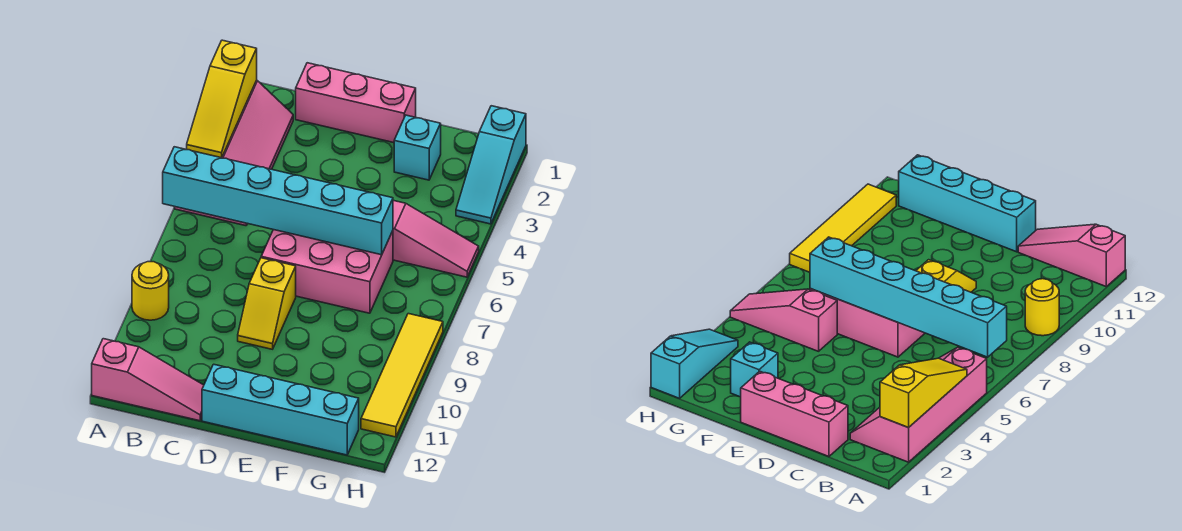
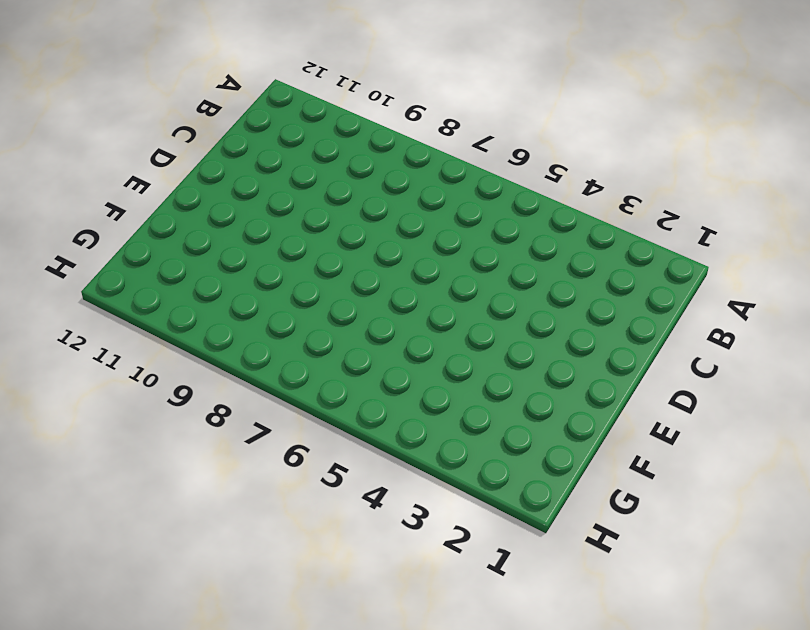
none -> pink 2x4 slope [175,80,293,226]
none -> yellow 1x1 round brick [132,262,169,320]
none -> pink 1x3 slope [92,339,204,421]

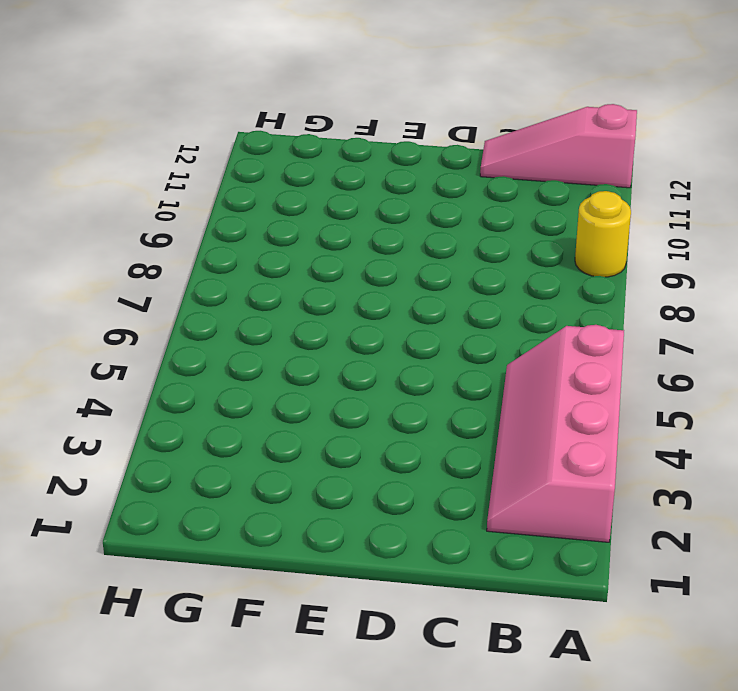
none -> pink 1x3 brick [296,63,416,143]
none -> pink 2x3 brick [261,230,393,313]
none -> yellow 1x2 slope [238,258,296,349]

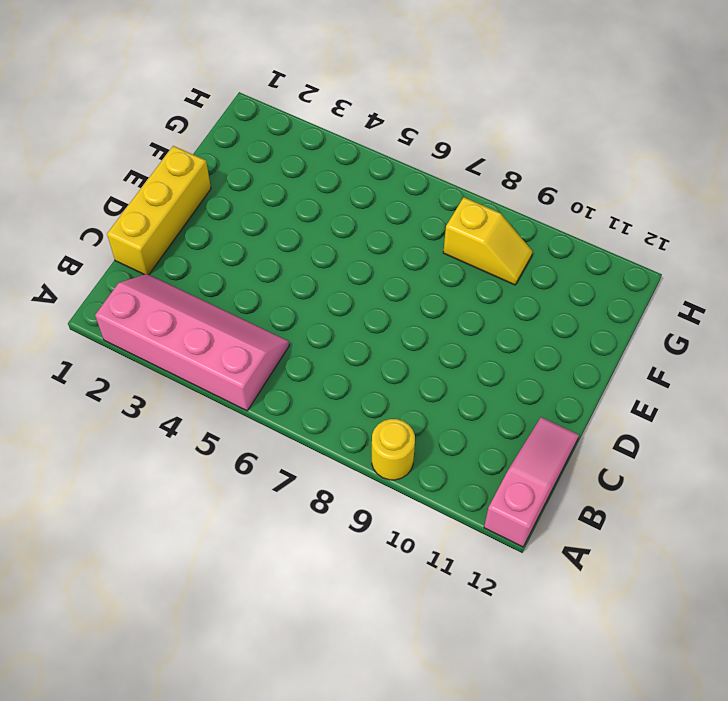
yellow 1x3 brick [107,146,211,275] -> pink 1x3 brick [296,63,416,143]
yellow 1x2 slope [443,197,533,285] -> yellow 1x2 slope moved to [238,258,296,349]
none -> pink 2x3 brick [261,230,393,313]
none -> cyan 1x4 brick [202,364,359,455]
none -> cyan 1x1 brick [394,115,441,180]

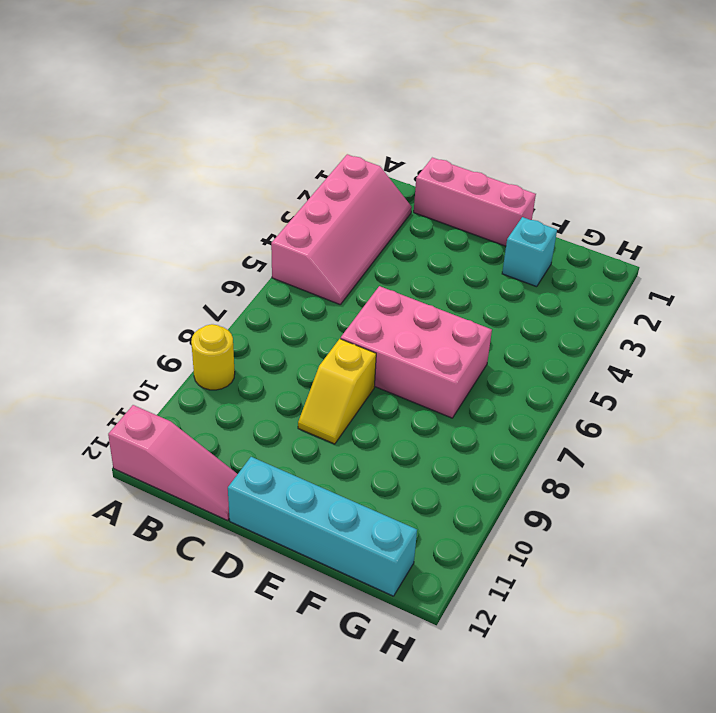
none -> pink 1x3 slope [393,200,479,277]
none -> cyan 1x3 slope [456,106,526,224]
none -> yellow 1x4 tile [361,314,443,437]

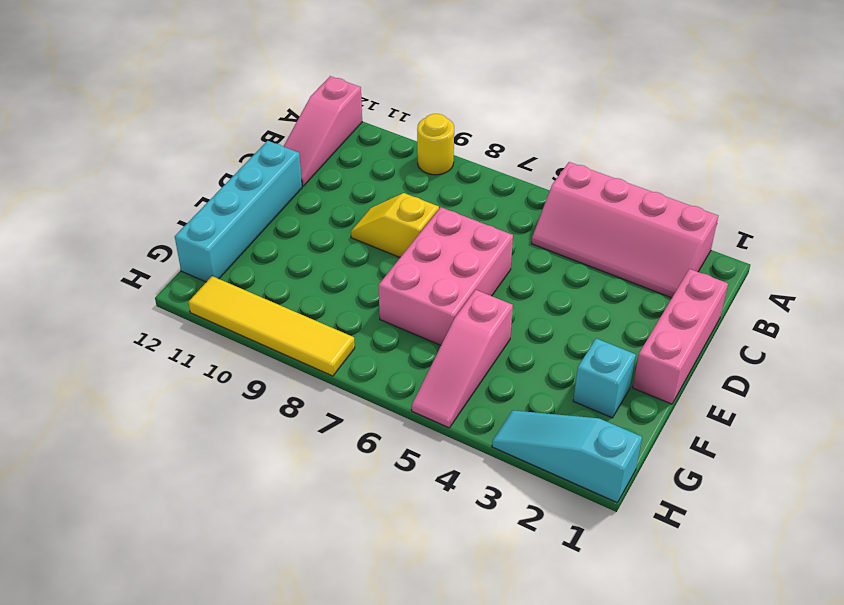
none -> yellow 1x3 slope [187,40,257,158]
none -> cyan 1x6 brick [163,147,393,255]

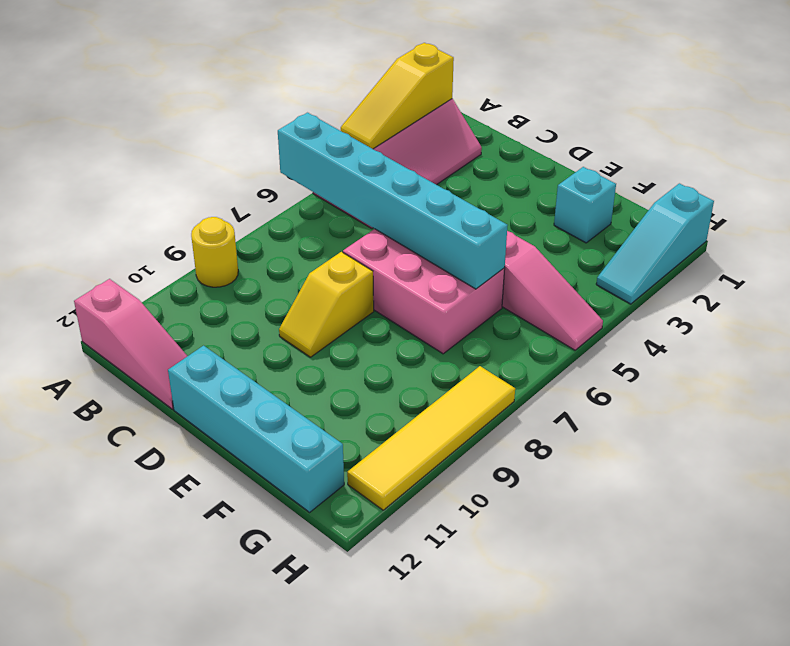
none -> pink 1x3 brick [296,63,416,143]

